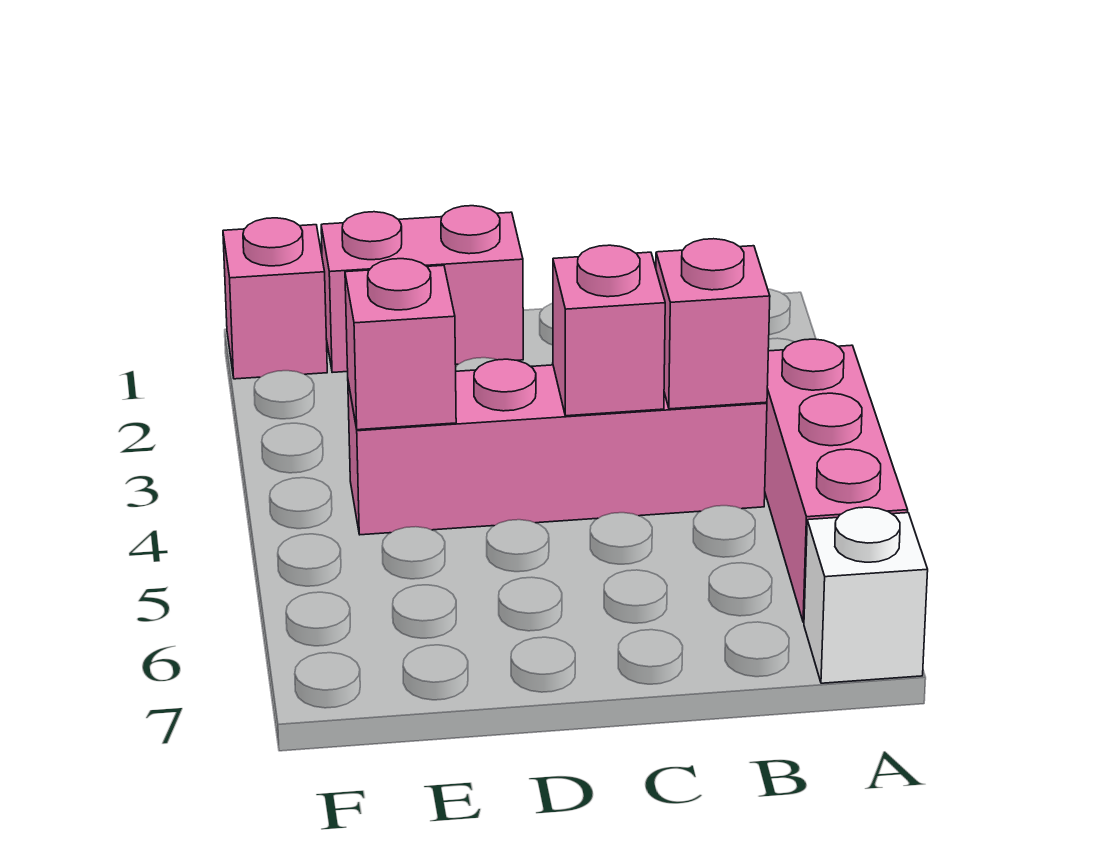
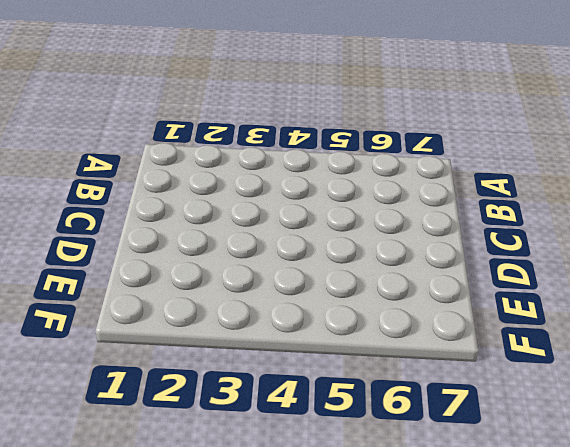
none -> pink 1x3 brick [765,339,908,622]
none -> white 1x1 brick [804,507,928,683]

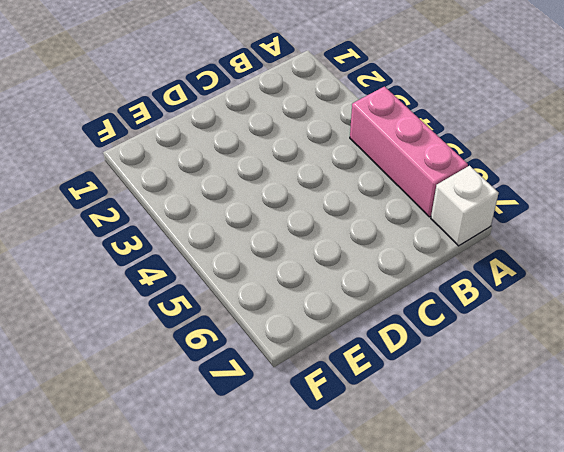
none -> pink 1x4 brick [348,359,767,535]
none -> pink 1x2 brick [321,206,523,373]

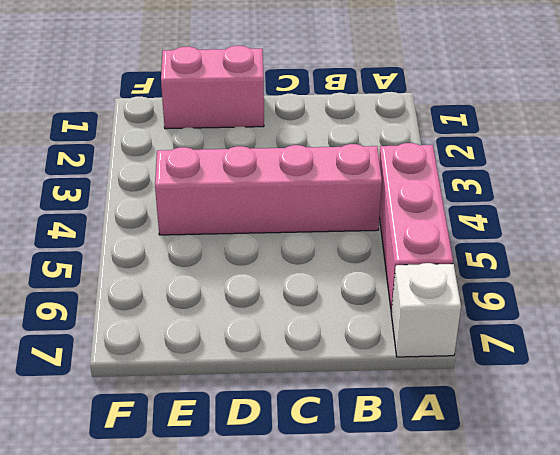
none -> pink 1x1 brick [223,218,327,379]
none -> pink 1x1 brick [656,239,770,409]

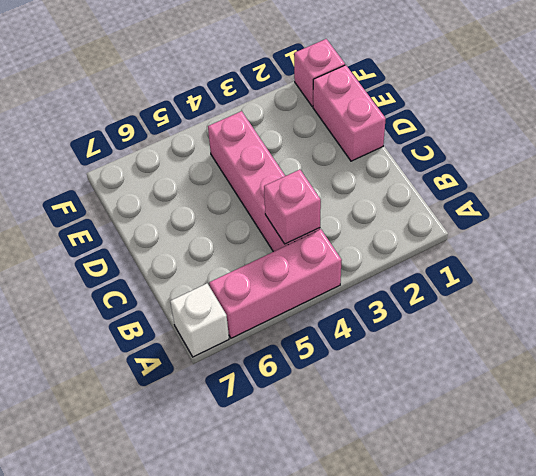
none -> pink 1x1 brick [553,245,665,416]
none -> pink 1x1 brick [345,259,456,430]

